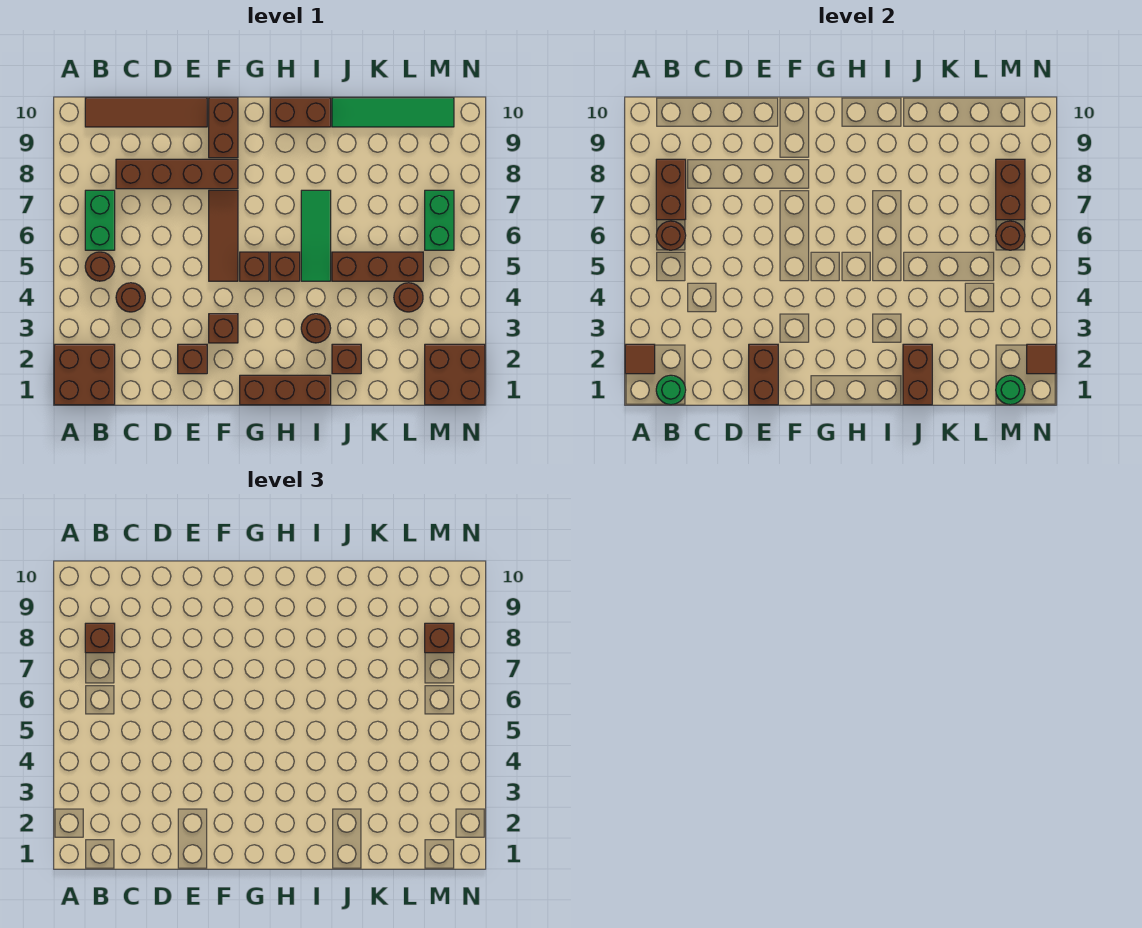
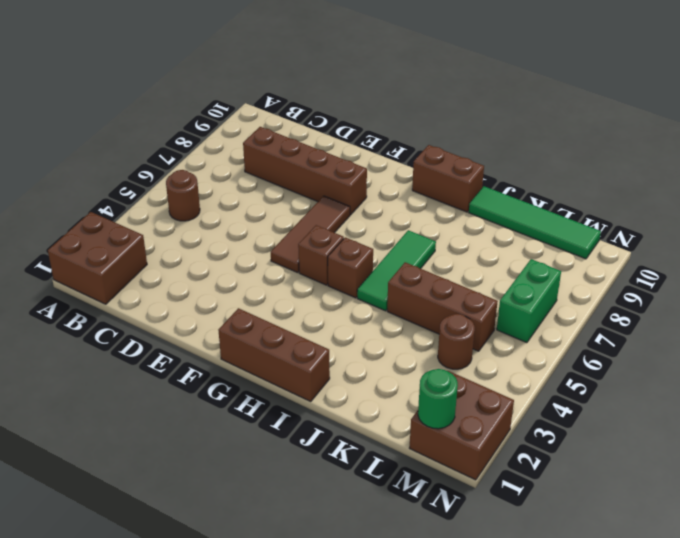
none -> green 1x2 brick [85,190,115,250]
none -> brown 1x4 tile [85,98,207,127]
none -> brown 1x1 round brick [116,283,145,312]
none -> brown 1x1 brick [178,344,207,374]

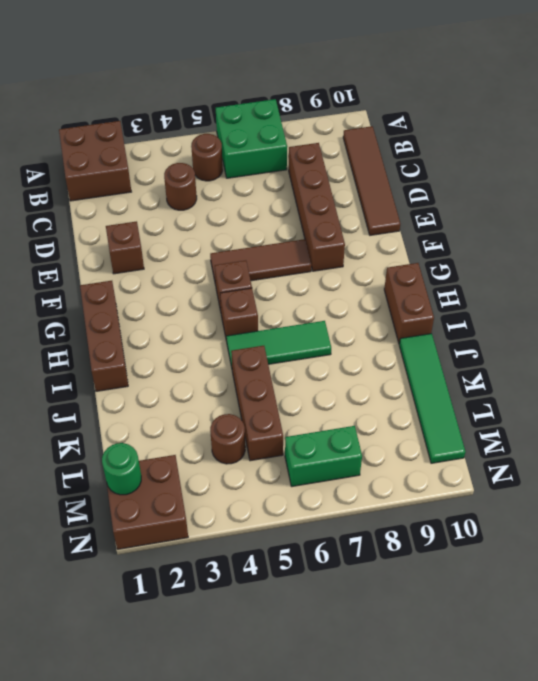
green 2x2 brick [216,99,287,178] -> green 1x2 brick [85,190,115,250]
none -> brown 1x1 brick [209,314,238,343]
none -> brown 1x2 brick [209,98,238,158]
none -> brown 1x1 round brick [301,314,331,343]
none -> brown 1x1 brick [332,344,361,374]

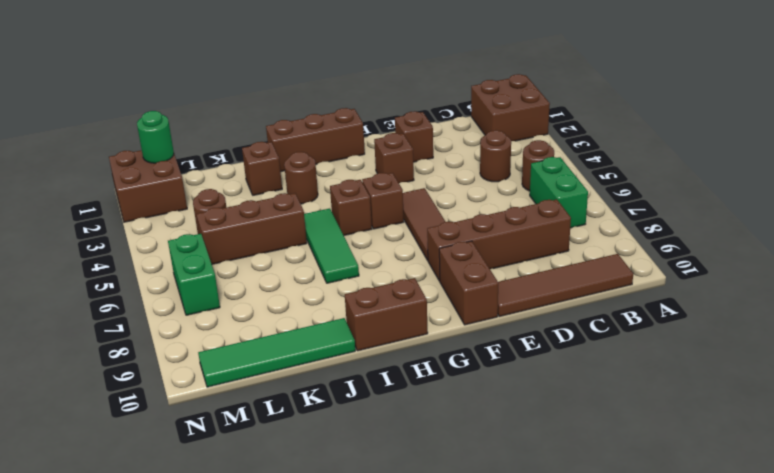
none -> brown 1x1 tile [625,344,655,374]
none -> green 1x1 round brick [656,375,686,405]
none -> brown 1x1 round brick [656,221,686,250]
none -> brown 1x2 brick [656,159,686,220]

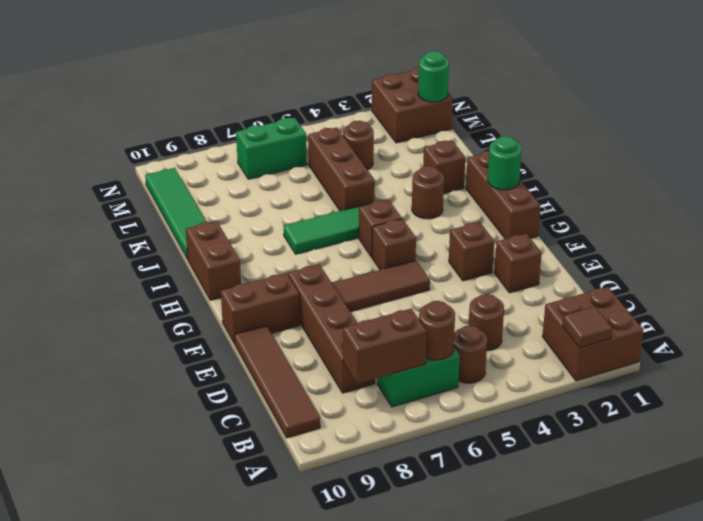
green 1x1 round brick [488,136,522,190] -> green 1x1 round brick moved to [656,375,686,405]
none -> brown 1x2 brick [749,344,778,405]
none -> brown 1x2 brick [903,344,932,405]
none -> brown 1x1 round brick [996,221,1025,250]
none -> brown 1x2 brick [996,159,1025,220]

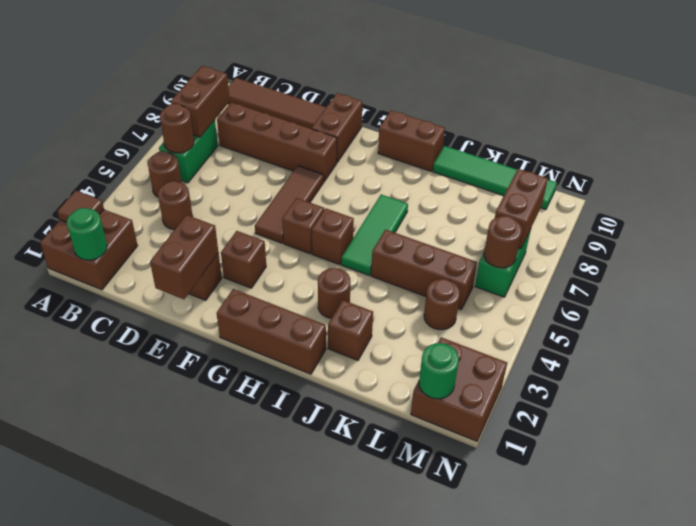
none -> brown 1x2 brick [903,344,932,405]
none -> brown 1x1 tile [1027,344,1056,374]
none -> brown 1x1 brick [85,623,115,653]
none -> brown 1x1 brick [425,623,454,653]

